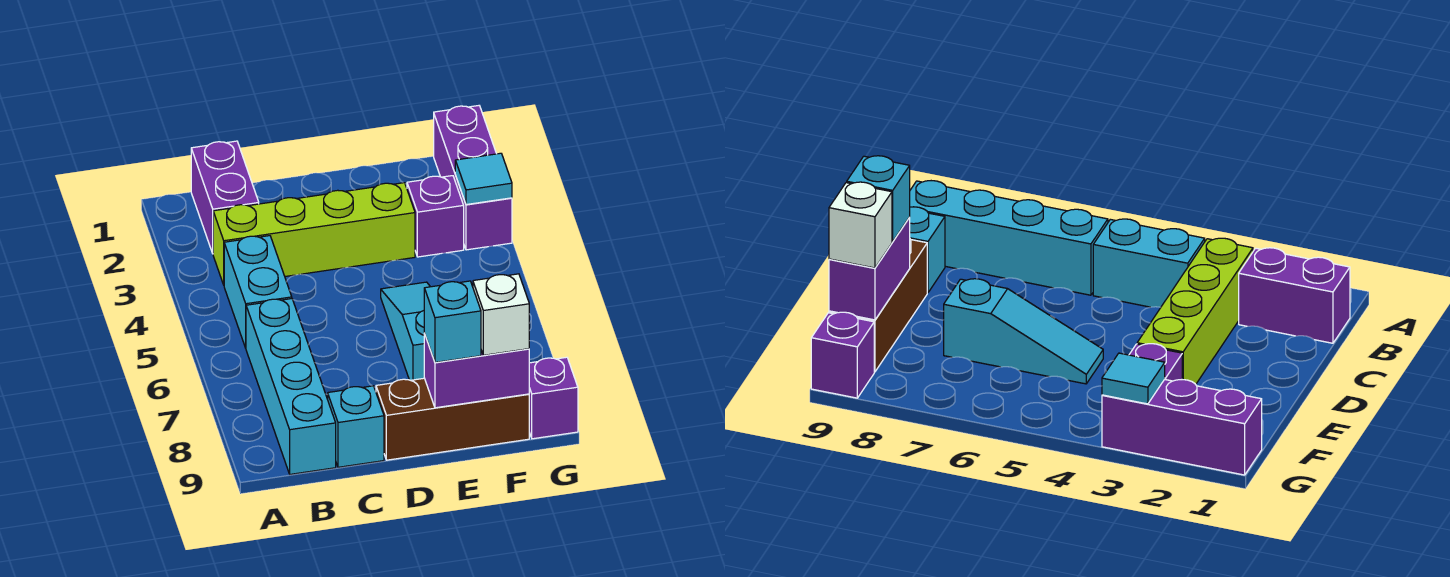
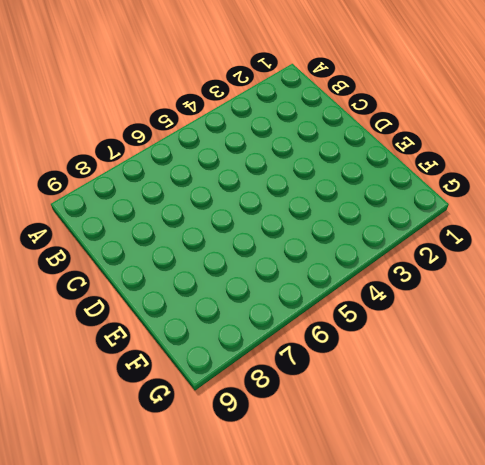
none -> purple 1x2 brick [191,141,259,253]
none -> lime 1x4 brick [213,183,415,285]
none -> cyan 1x2 brick [224,236,292,348]

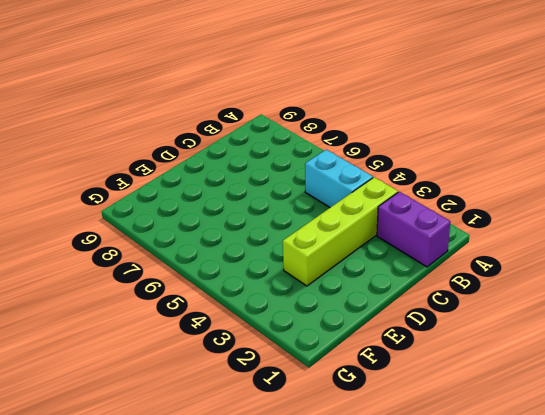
none -> cyan 1x4 brick [246,299,336,474]
none -> cyan 1x1 brick [328,386,384,467]
none -> brown 1x3 brick [376,378,529,460]

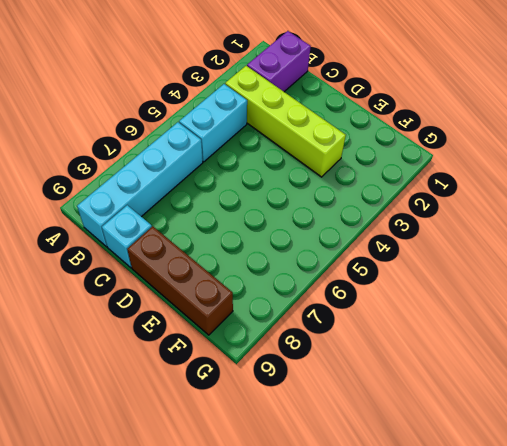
none -> cyan 1x3 slope [381,282,430,380]
none -> purple 1x1 brick [407,176,464,257]
none -> purple 1x3 brick [434,106,512,250]

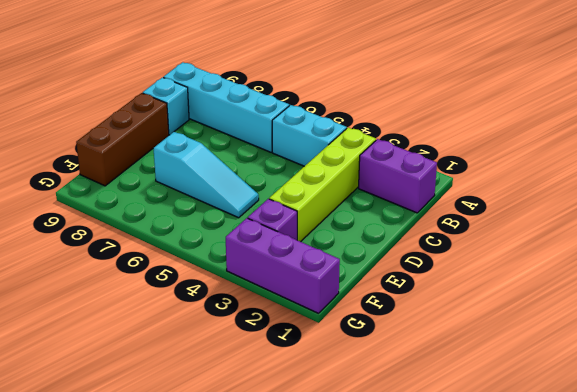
none -> purple 1x1 brick [529,357,578,439]
none -> purple 1x2 brick [424,334,529,408]
none -> cyan 1x1 tile [455,153,512,205]

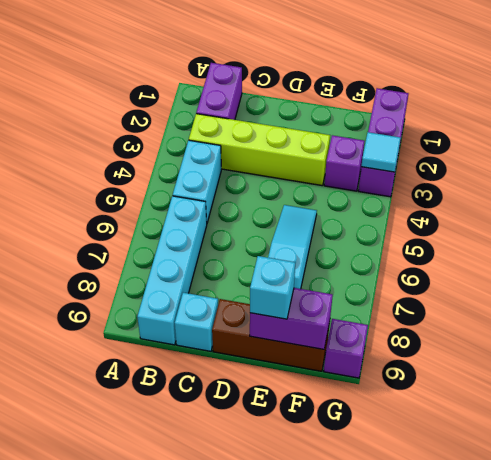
none -> white 1x1 brick [473,274,529,355]

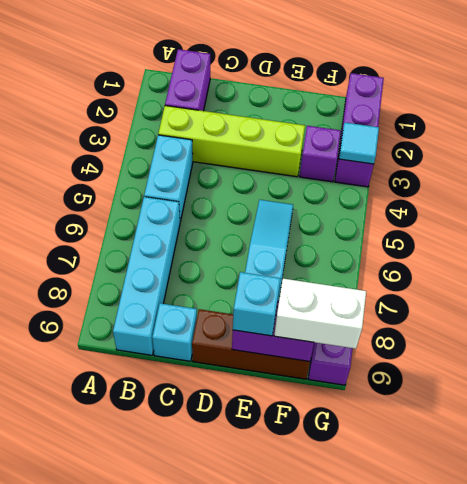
white 1x2 brick [274,279,366,349] -> white 1x1 brick [473,274,529,355]

